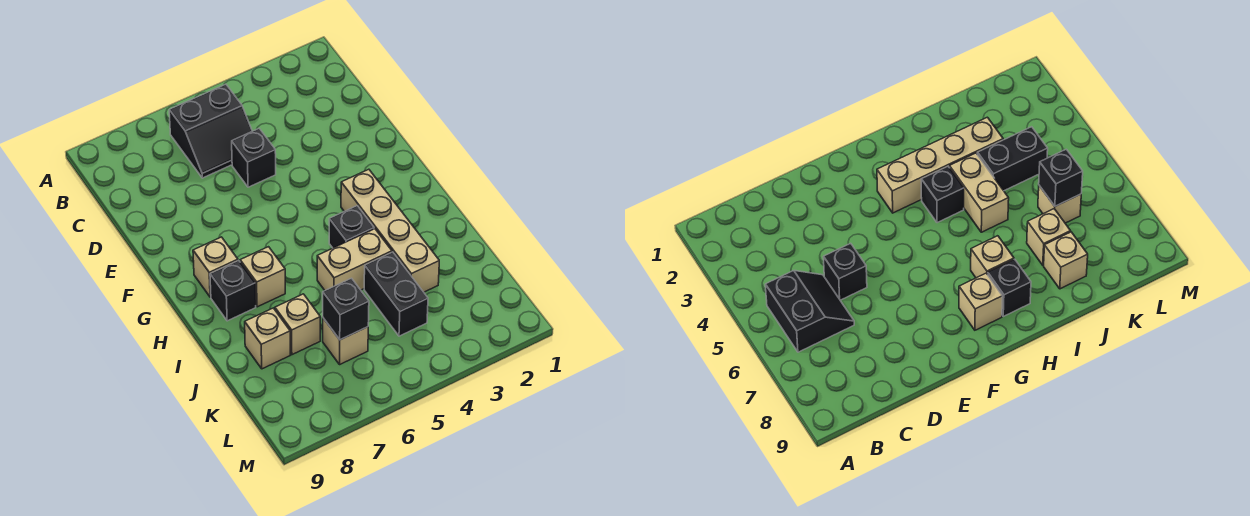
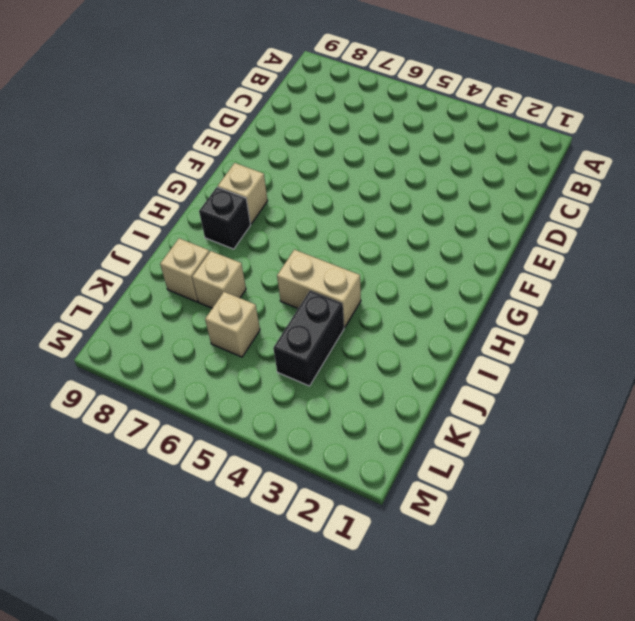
none -> black 2x2 slope [169,84,252,178]
none -> black 1x1 brick [232,129,276,187]
none -> tan 1x4 brick [341,169,439,292]

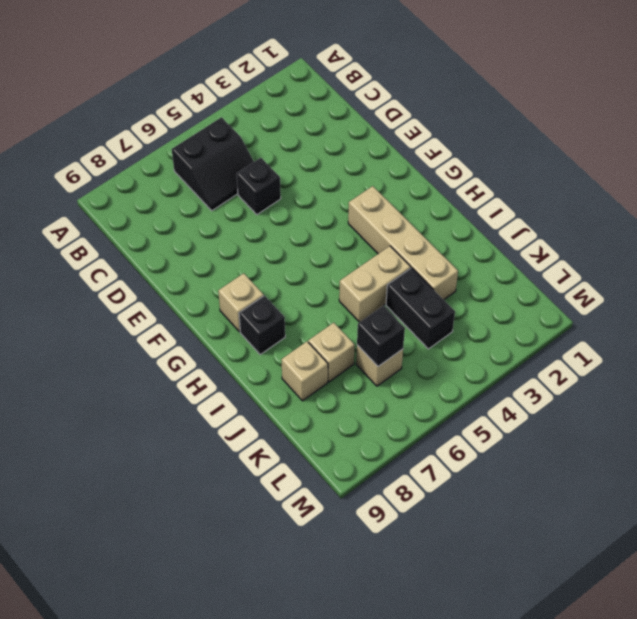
none -> black 1x1 brick [329,206,374,248]
none -> tan 1x1 brick [240,247,285,307]

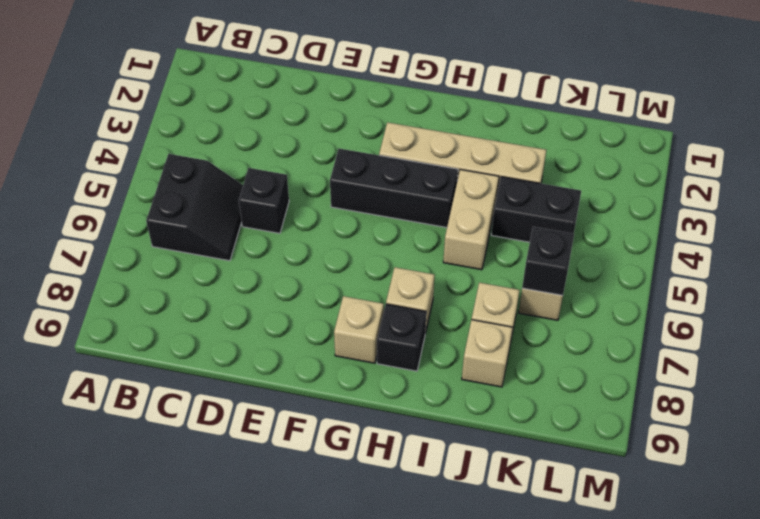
black 1x3 brick [330,149,458,228] -> black 1x1 brick [329,206,374,248]

